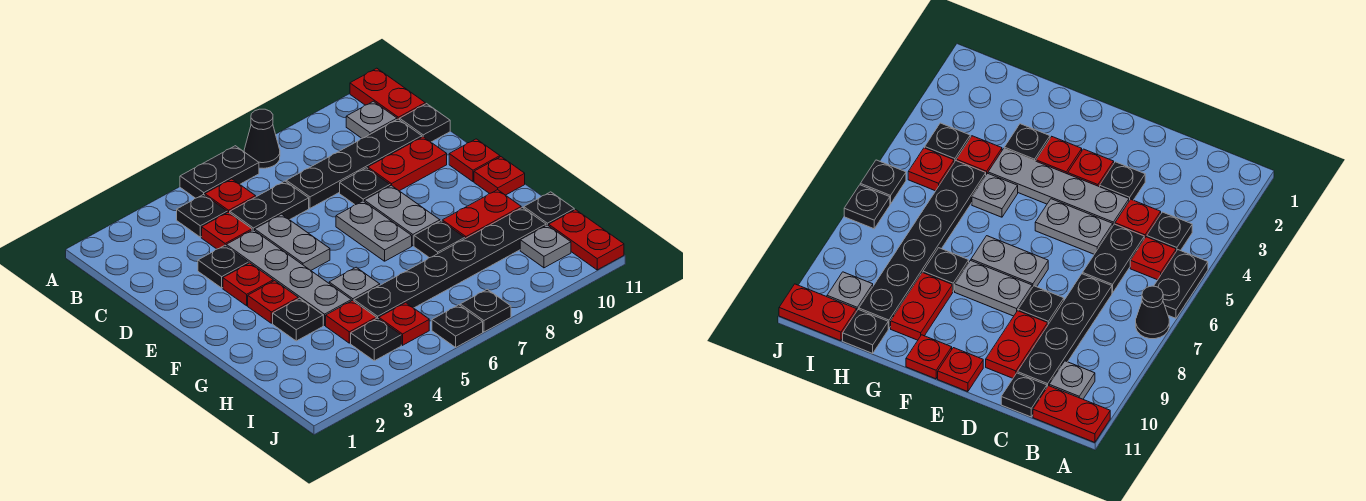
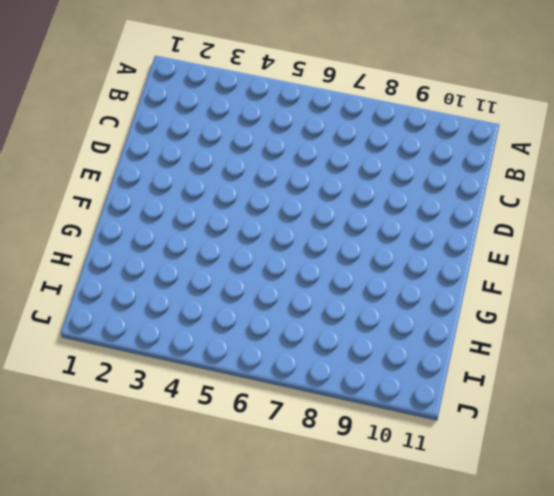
none -> black 1x2 plate [180,146,259,198]
none -> black 1x1 cone [244,109,280,168]
none -> red 1x2 plate [350,68,425,120]
none -> black 1x1 plate [177,194,227,237]

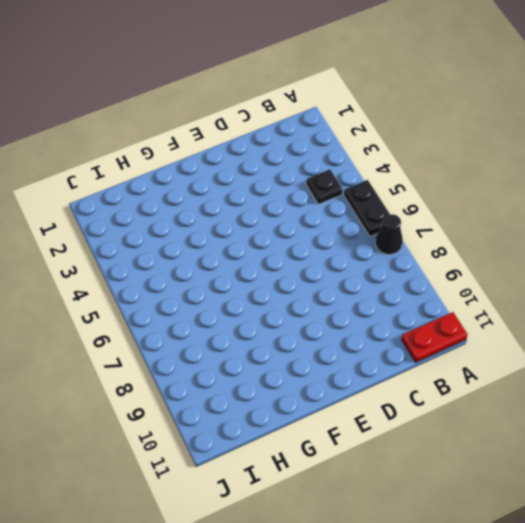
none -> red 1x1 plate [205,179,256,213]
none -> grey 1x1 plate [346,101,397,138]
none -> red 1x1 plate [202,212,252,249]
none -> black 1x2 plate [230,181,309,230]

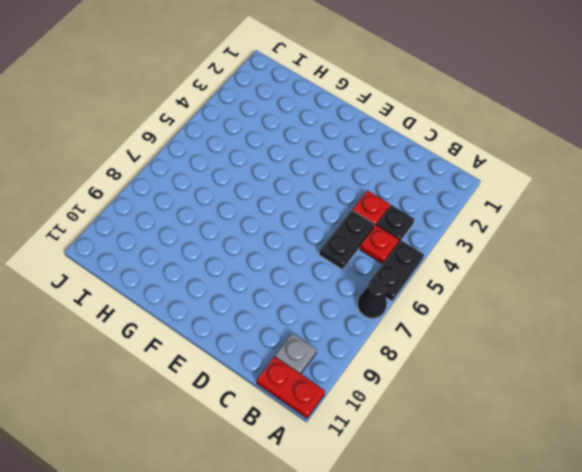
none -> black 1x4 plate [286,119,422,208]
none -> black 1x1 plate [400,104,450,142]
none -> black 1x1 plate [198,245,249,288]
none -> grey 1x4 plate [226,230,351,325]

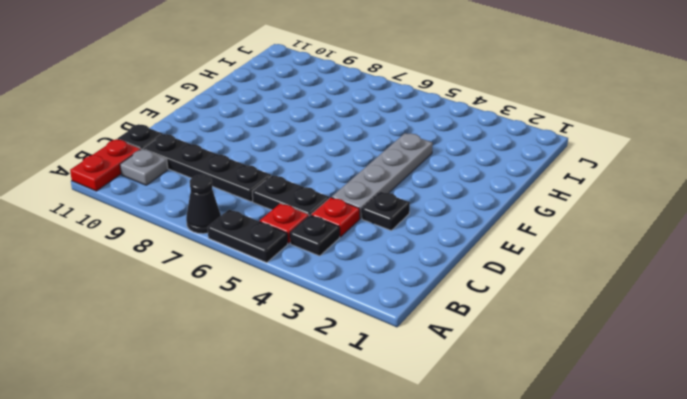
none -> grey 1x2 plate [255,214,330,270]
none -> black 1x1 plate [340,168,390,205]
none -> red 1x2 plate [368,137,447,191]
none -> red 1x1 plate [223,263,273,306]

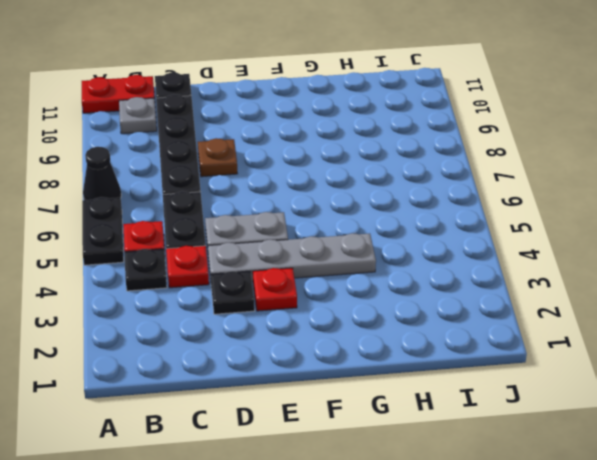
brown 1x1 plate [198,138,237,177] -> black 1x1 plate [340,168,390,205]
none -> red 1x2 plate [368,137,447,191]
none -> grey 1x2 plate [336,201,412,261]
none -> grey 1x2 plate [364,185,440,246]
none -> red 1x1 plate [449,139,500,181]

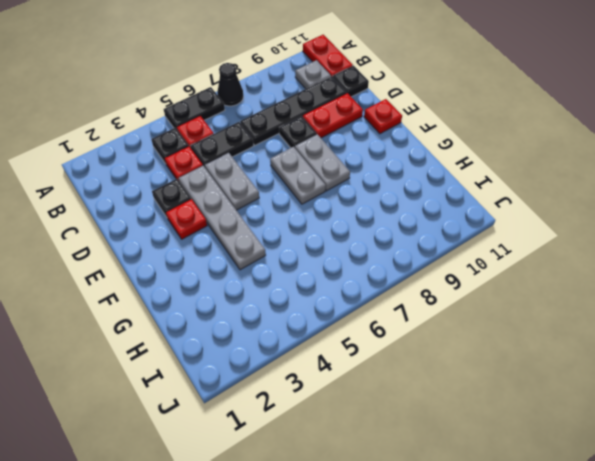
none -> red 1x1 plate [248,281,298,323]
none -> red 1x1 plate [474,157,525,195]
none -> black 1x1 plate [273,298,323,341]
none -> grey 1x1 plate [329,267,380,301]

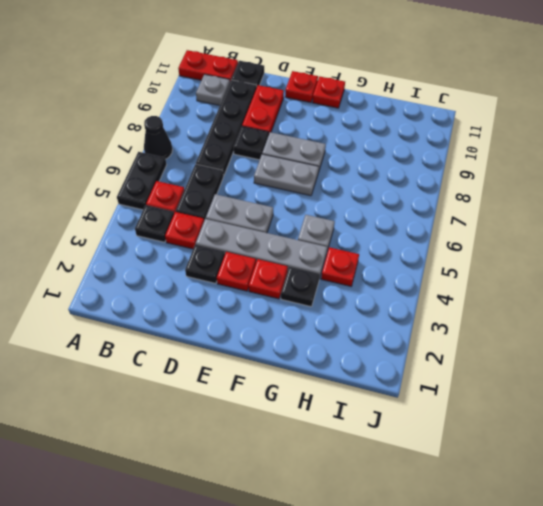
none -> black 1x1 plate [414,221,465,258]
none -> red 1x2 plate [442,190,521,239]
none -> black 1x6 plate [354,207,546,319]
none -> black 1x1 plate [524,192,574,226]

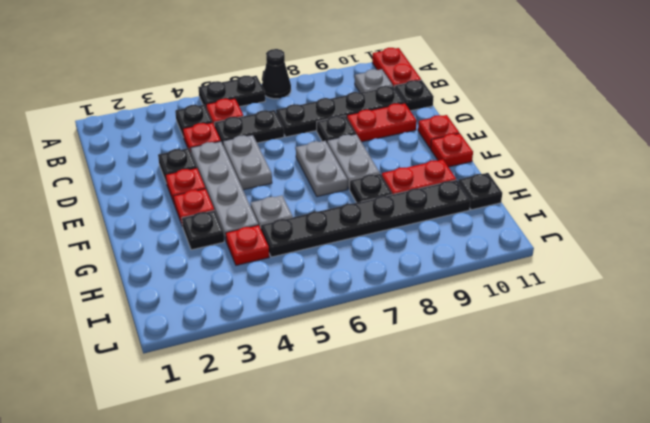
none -> black 1x1 plate [351,318,401,361]
none -> red 1x1 plate [379,303,429,345]
none -> grey 1x1 plate [520,225,571,268]
none -> red 1x2 plate [549,210,624,270]

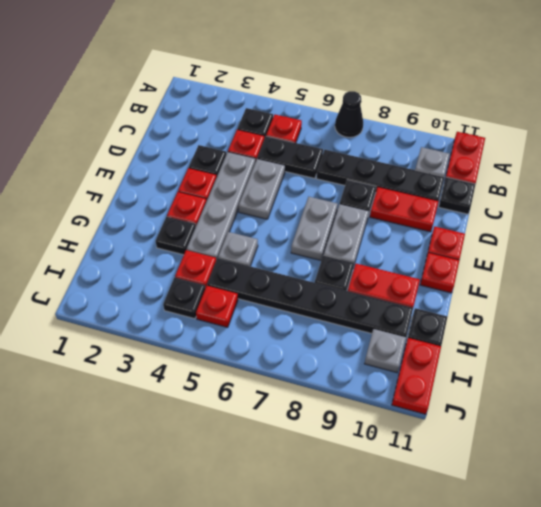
none -> black 1x2 plate [180,146,259,198]
none -> black 1x1 plate [432,305,483,347]
none -> black 1x1 plate [460,289,511,332]

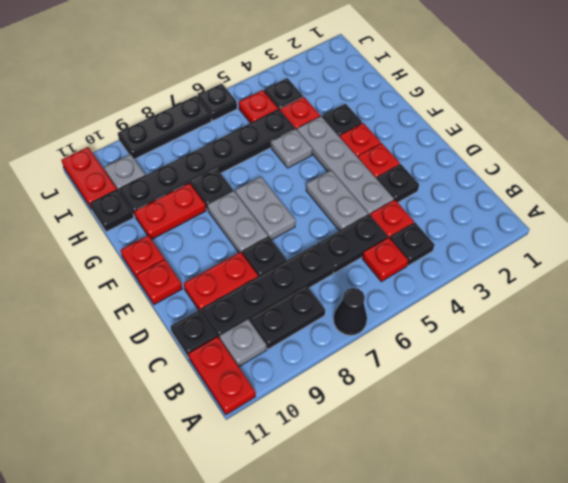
black 1x2 plate [250,285,325,349] -> black 1x2 plate moved to [180,146,259,198]
black 1x3 plate [118,96,211,159] -> black 1x1 plate [460,289,511,332]

